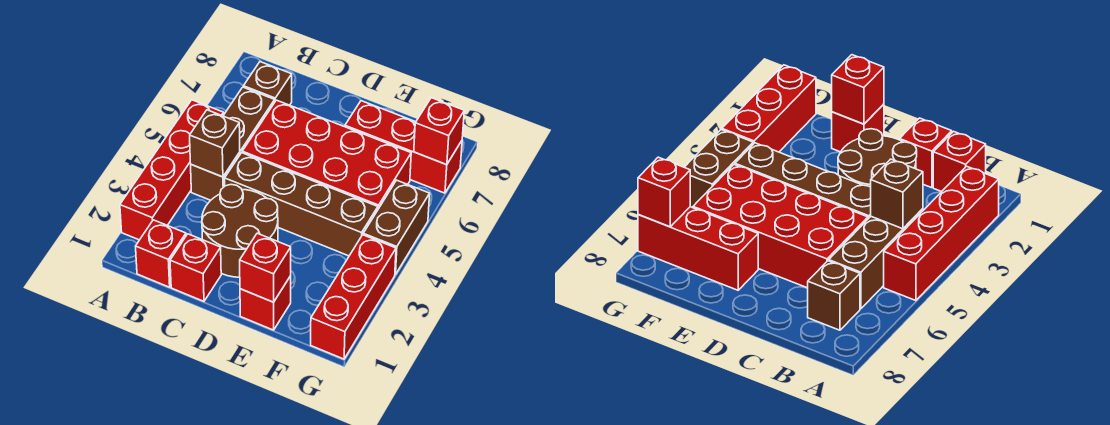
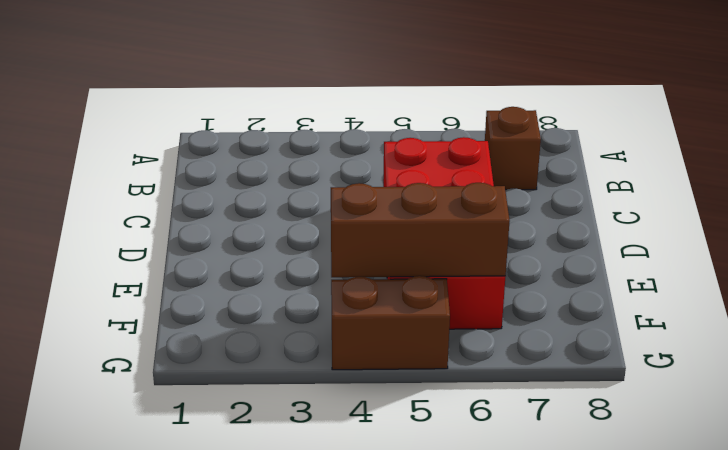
brown 1x3 brick [331,183,510,277] -> brown 1x3 brick moved to [191,87,275,200]
none -> red 1x4 brick [120,100,224,240]
none -> red 1x1 brick [136,220,186,287]
none -> red 1x1 brick [170,234,221,301]

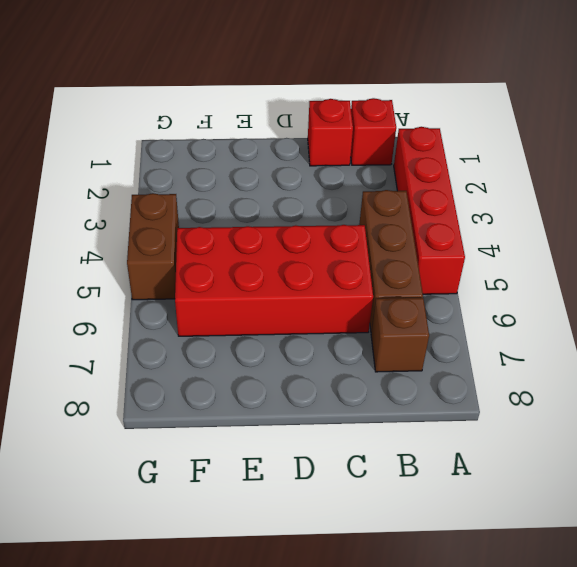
none -> brown 2x2 round brick [202,185,278,277]
none -> brown 1x4 brick [225,153,378,256]
none -> red 1x1 brick [240,276,291,330]

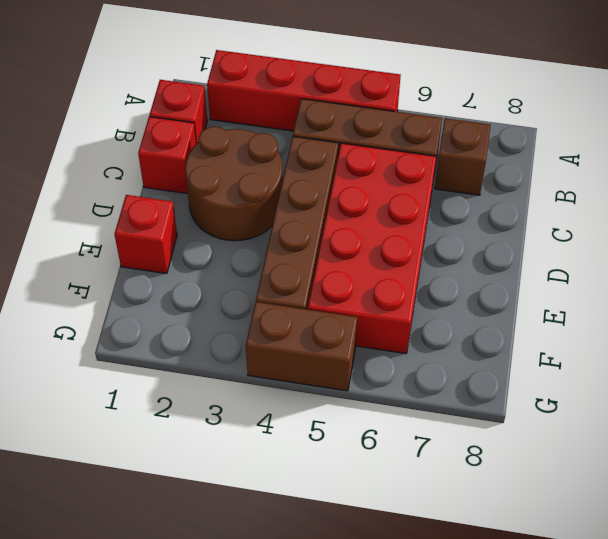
none -> red 1x3 brick [345,101,462,193]
none -> red 1x3 brick [311,235,396,359]
none -> brown 1x1 brick [190,110,240,177]

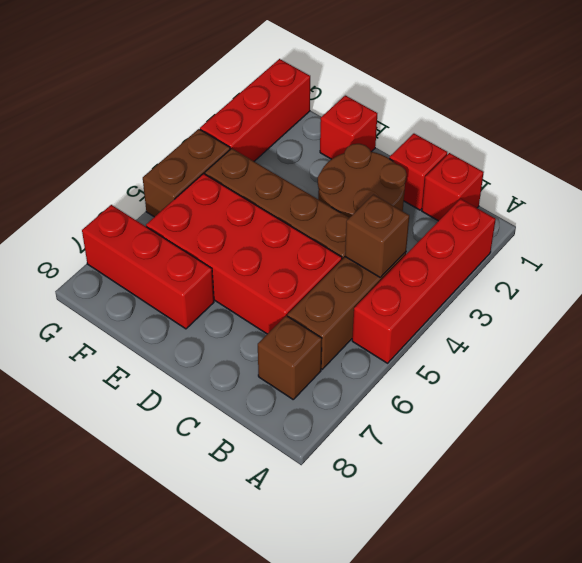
none -> red 1x1 brick [240,233,291,302]
none -> red 1x1 brick [414,98,464,165]

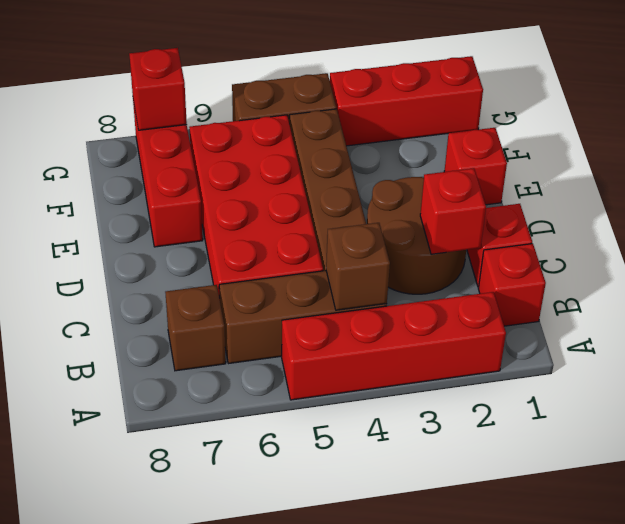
red 1x1 brick [420,168,486,254] -> red 1x1 brick moved to [240,233,291,302]

